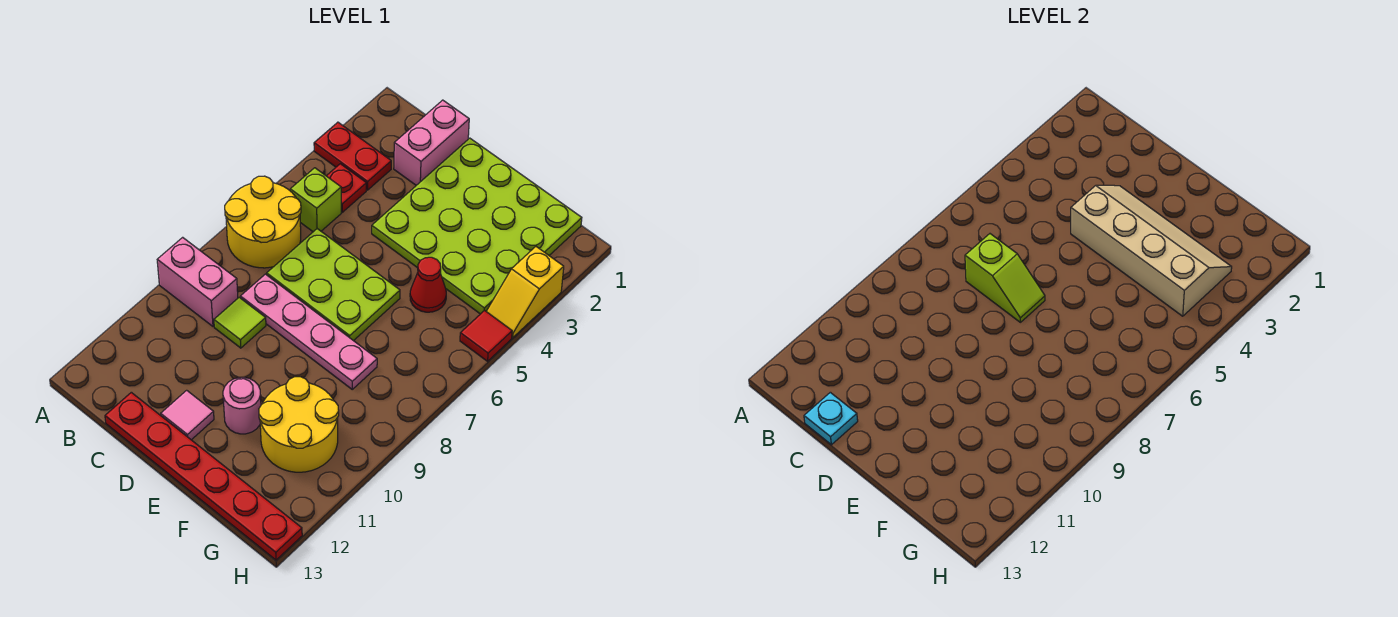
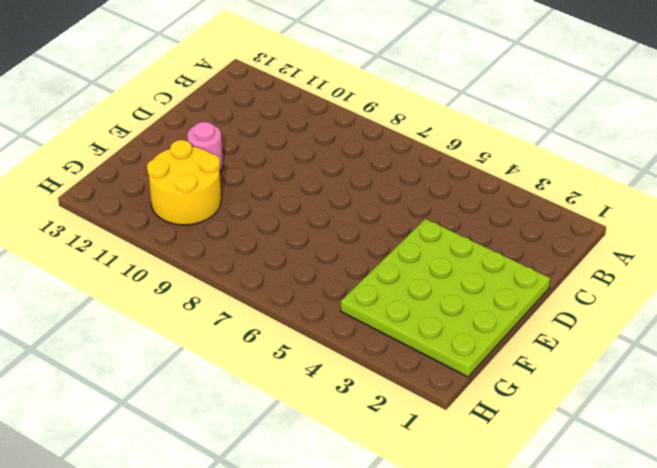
none -> red 1x2 plate [314,122,391,190]
none -> yellow 2x2 round brick [225,176,301,268]
none -> pink 1x2 brick [157,237,238,326]

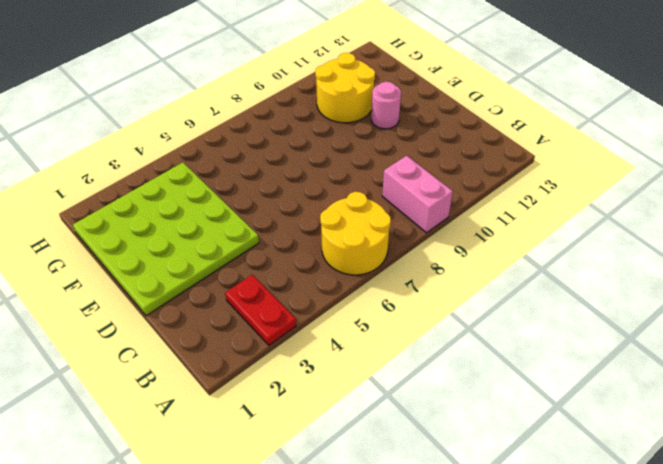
none -> red 1x1 plate [327,164,366,212]
none -> lime 1x1 brick [290,168,341,232]
none -> pink 1x2 brick [394,100,469,185]

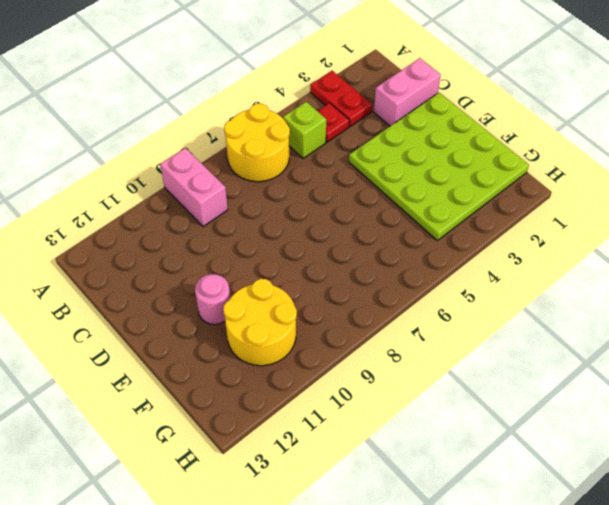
none -> lime 2x3 plate [267,229,400,341]
none -> pink 1x4 plate [240,274,377,389]
none -> lime 1x1 tile [214,297,266,348]

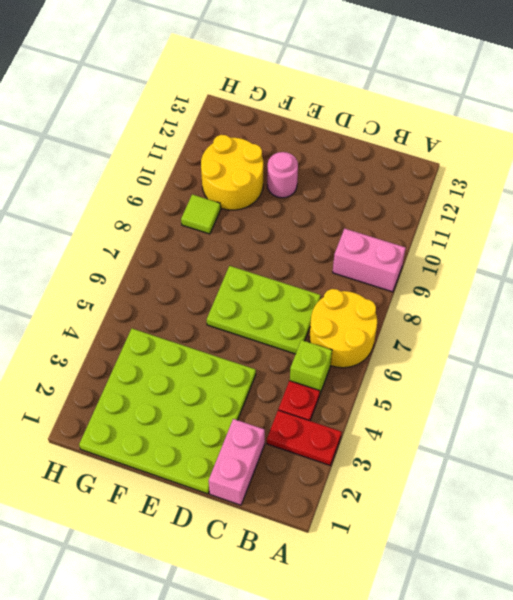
lime 1x1 tile [181,194,221,234] -> lime 1x1 tile moved to [214,297,266,348]
none -> pink 1x4 plate [240,274,377,389]
none -> red 1x6 plate [105,392,302,560]
none -> pink 1x1 tile [161,390,214,440]

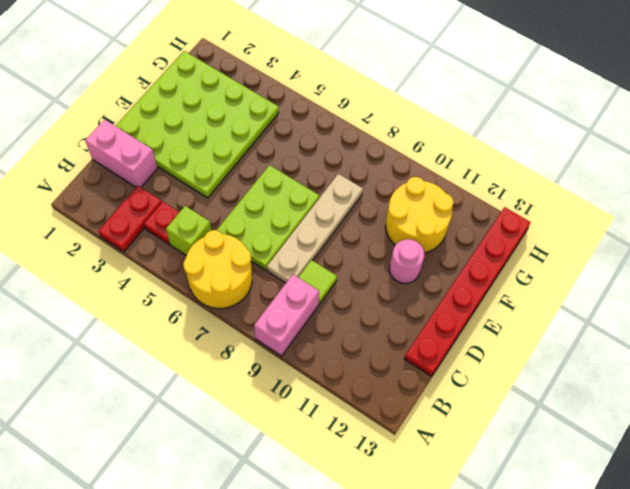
tan 1x4 plate [267,174,363,283] -> pink 1x4 plate [240,274,377,389]
none -> pink 1x1 tile [161,390,214,440]
none -> red 1x1 cone [410,257,446,312]
none -> yellow 1x2 slope [486,247,564,338]

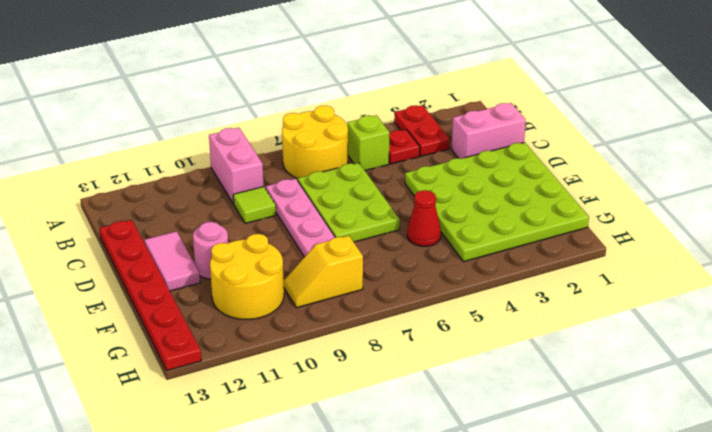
pink 1x2 tile [144,231,200,291] -> pink 1x1 tile [161,390,214,440]
yellow 1x2 slope [284,236,363,308] -> yellow 1x2 slope moved to [486,247,564,338]
none -> red 1x1 tile [460,311,512,361]
none -> lime 1x2 slope [965,234,1045,322]
none -> cyan 1x1 plate [804,392,858,445]

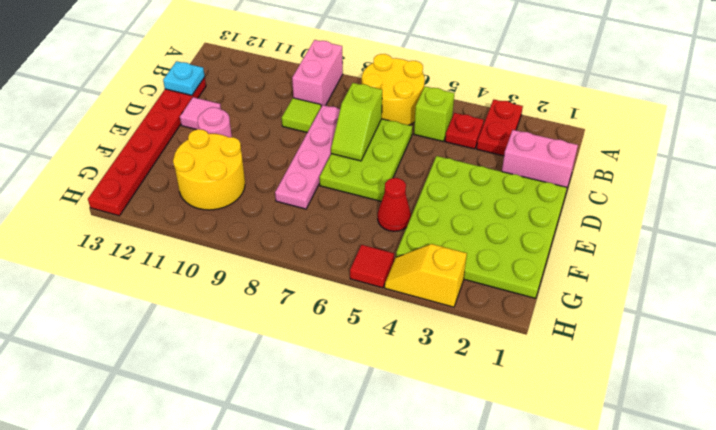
none -> tan 2x4 slope [1071,185,1232,316]

